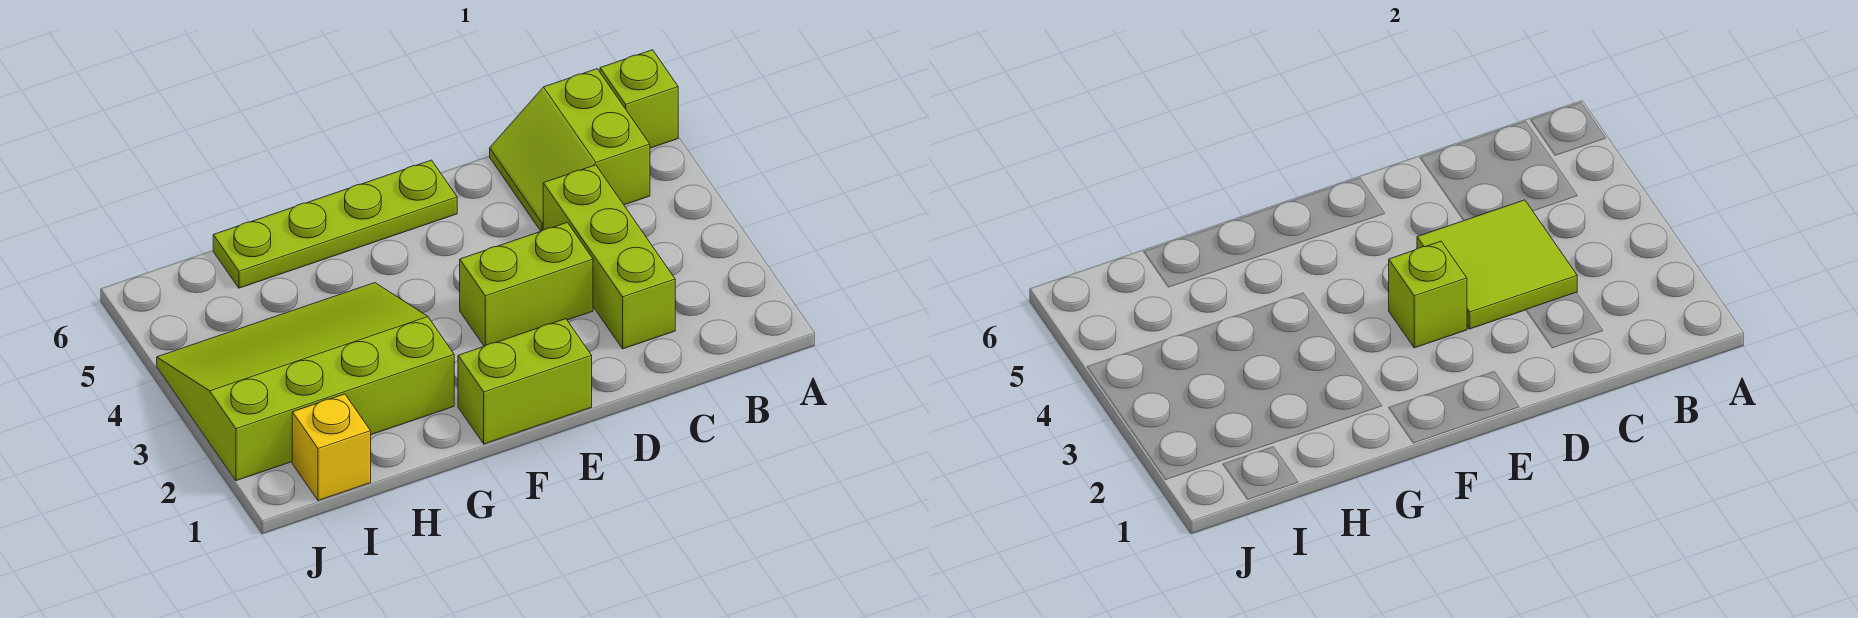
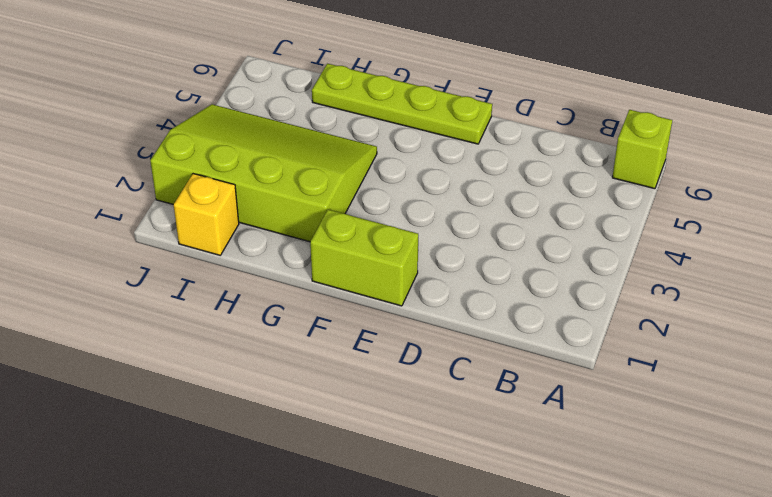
none -> lime 2x2 slope [490,69,650,231]
none -> lime 1x3 brick [543,165,675,349]

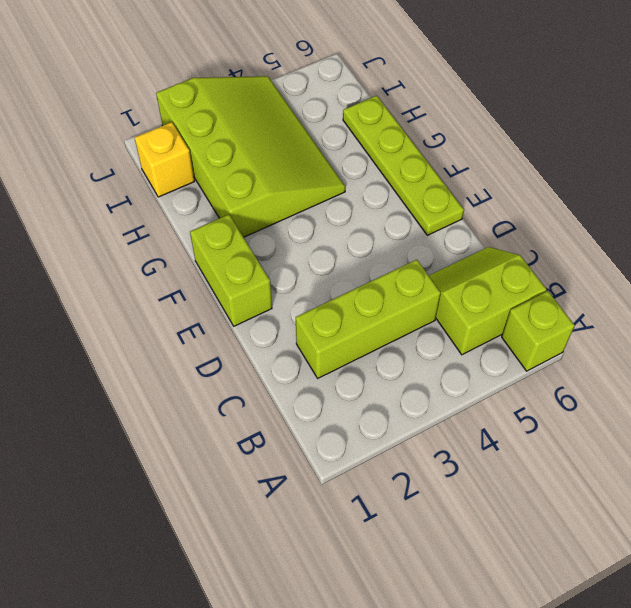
none -> lime 1x2 brick [460,222,593,346]
none -> lime 2x2 tile [1417,200,1577,329]

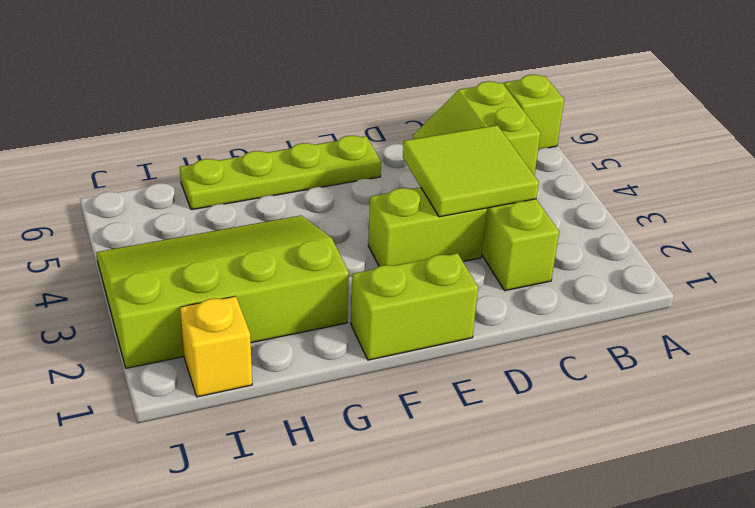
none -> lime 1x1 brick [1389,241,1467,348]

